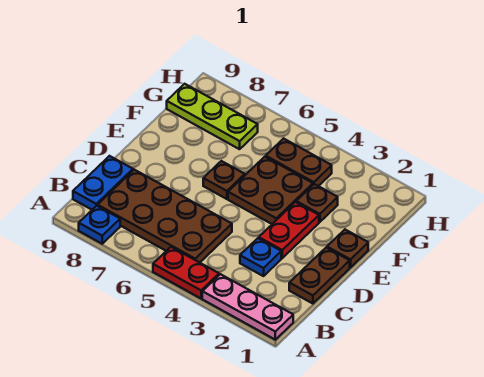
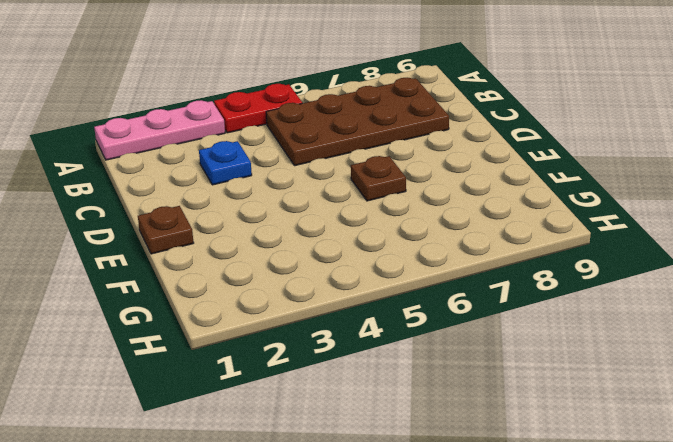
none -> blue 1x1 plate [79,206,120,244]
none -> blue 1x2 plate [73,156,133,210]
none -> brown 1x2 plate [289,248,350,304]

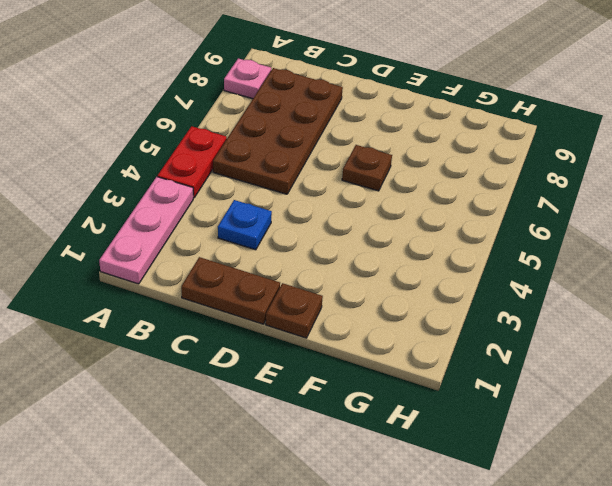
pink 1x1 plate [224,58,271,99] -> blue 1x1 plate [79,206,120,244]
none -> blue 1x2 plate [73,156,133,210]
none -> red 1x2 plate [259,202,319,258]
none -> brown 2x2 plate [228,157,313,224]

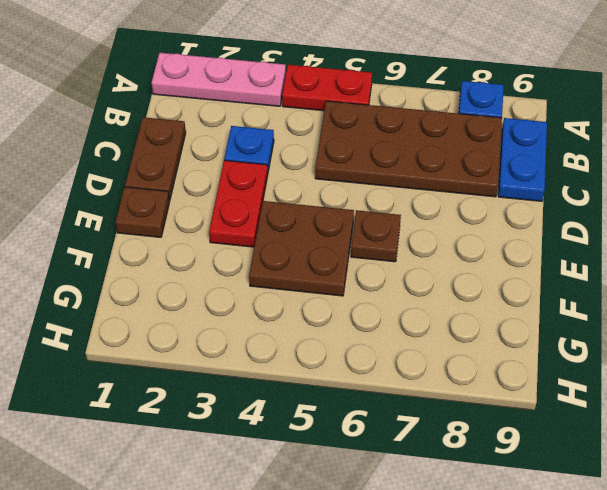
none -> brown 1x1 plate [296,184,338,222]
none -> brown 1x2 plate [266,139,332,186]
none -> lime 1x3 plate [167,84,258,149]

